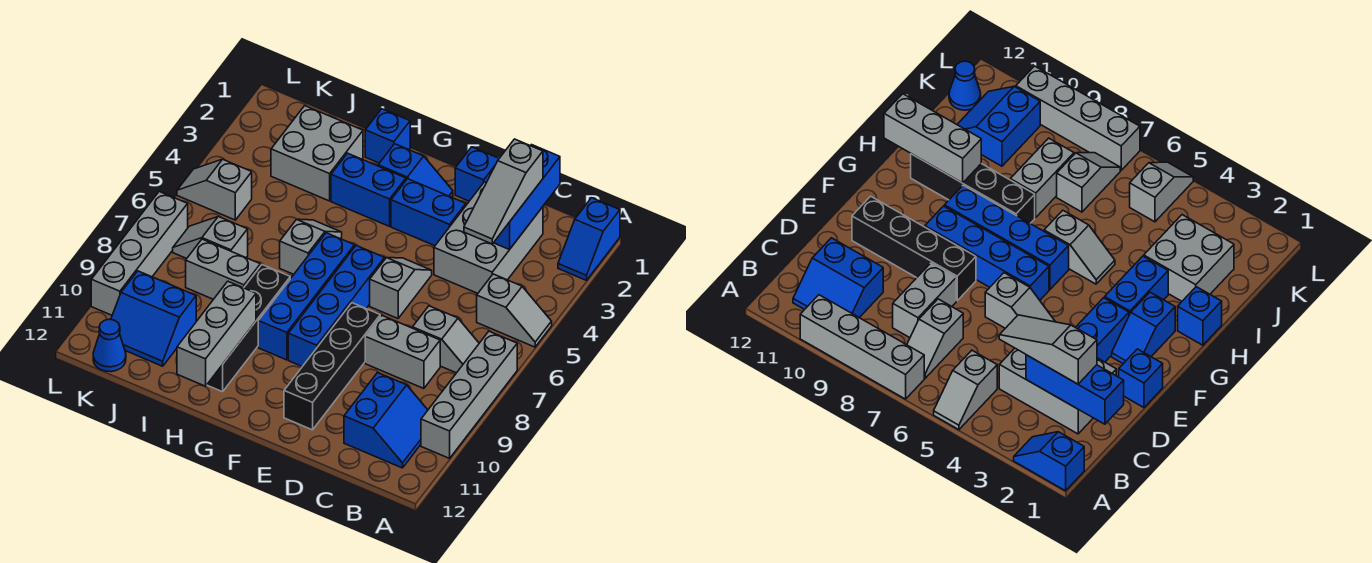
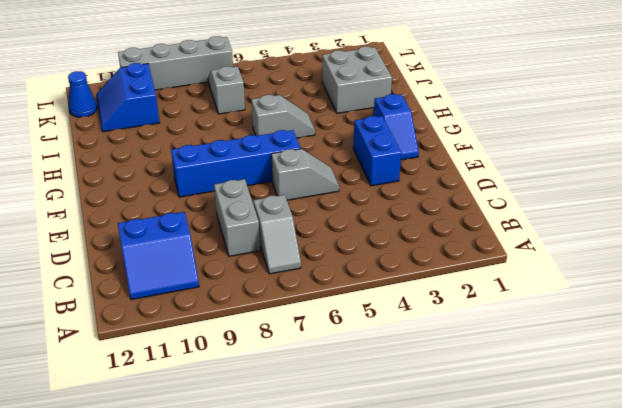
none -> blue 1x2 slope [558,198,620,280]
none -> grey 1x2 slope [477,274,552,347]
none -> grey 1x4 brick [421,331,517,458]

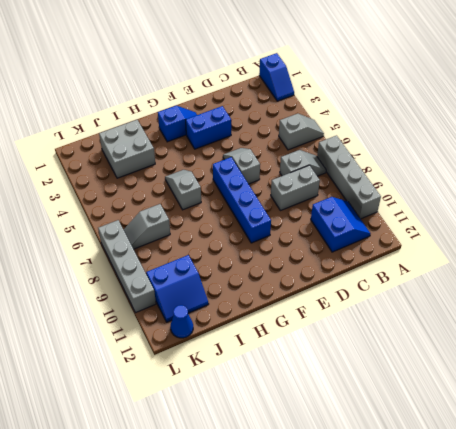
none -> grey 2x3 brick [434,182,543,293]
none -> blue 1x1 brick [455,147,499,201]
none -> black 1x4 brick [284,303,380,430]

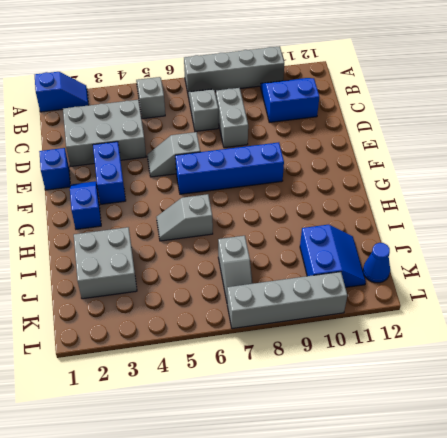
none -> black 1x4 brick [284,303,380,430]
none -> blue 1x2 brick [331,153,406,226]
none -> blue 1x4 brick [258,233,355,360]

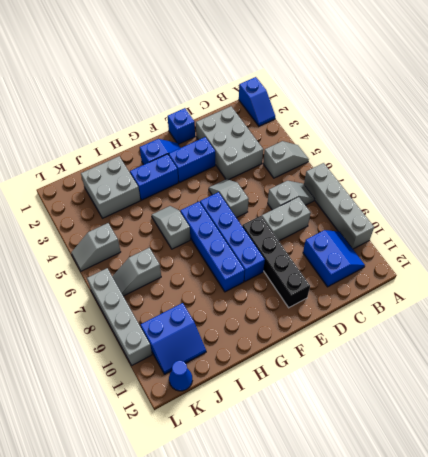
none -> blue 1x1 brick [365,109,410,163]
none -> black 1x4 brick [207,265,290,392]
none -> grey 1x2 brick [186,239,260,299]

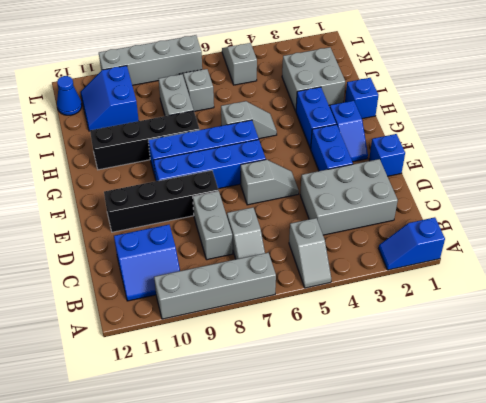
none -> blue 1x3 brick [494,145,560,250]
none -> grey 1x3 brick [177,281,256,386]
none -> grey 1x3 slope [464,139,543,244]

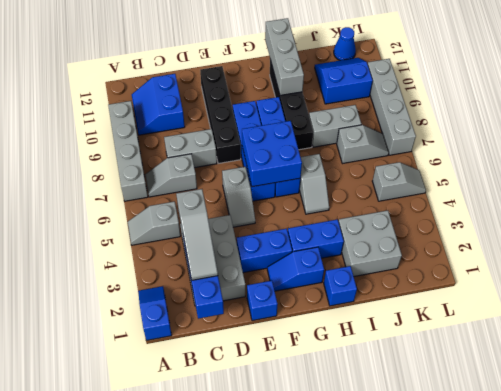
grey 1x3 slope [176,189,218,280] -> grey 1x3 slope turned to [464,139,543,244]
blue 2x2 brick [242,121,302,187] -> none

